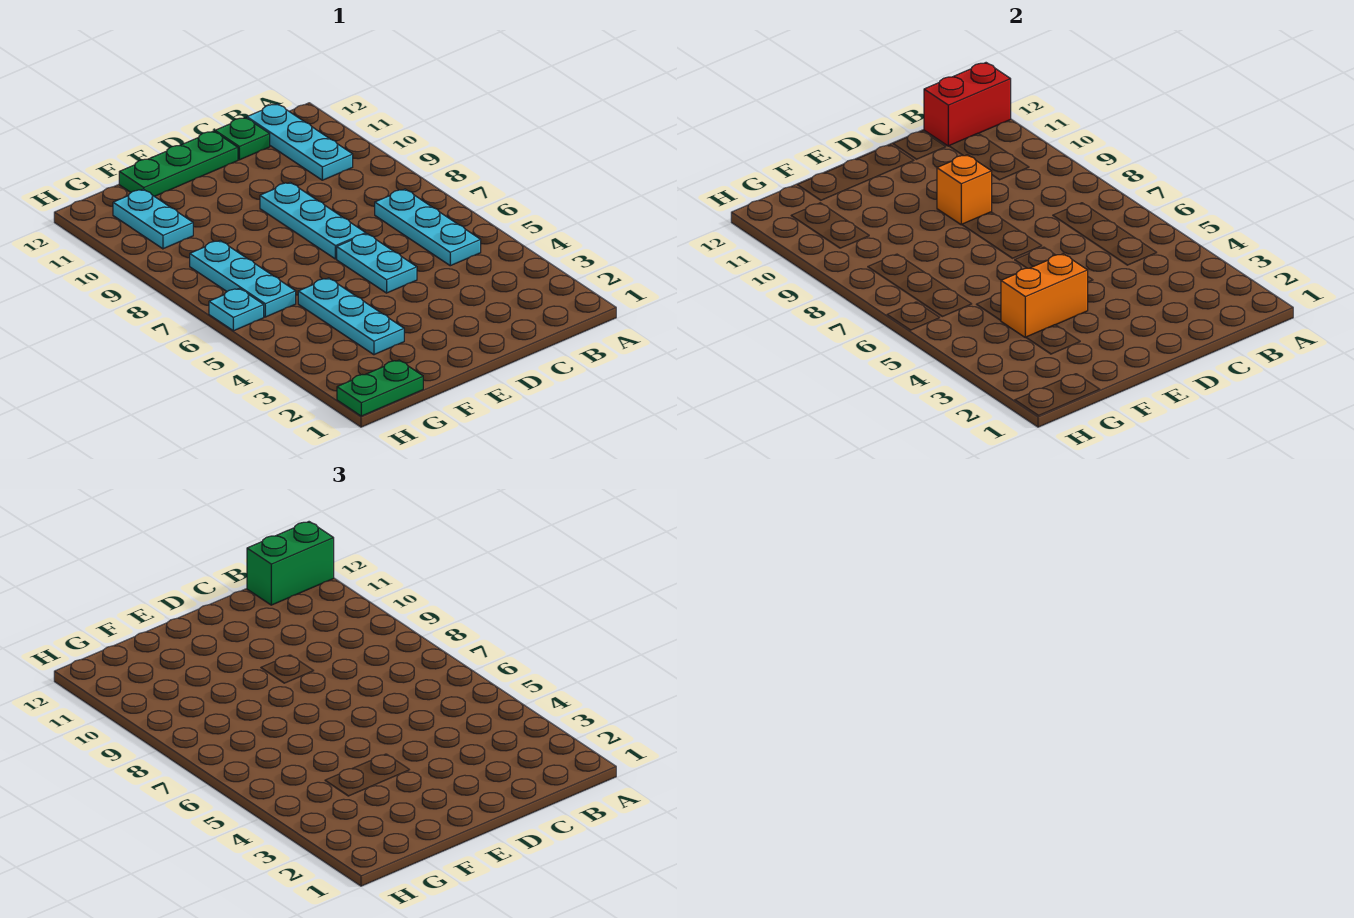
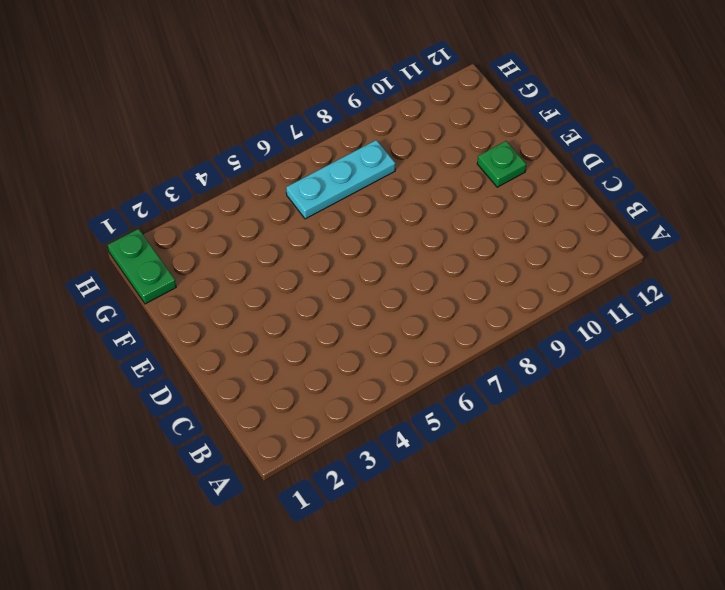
green 1x1 plate [477,141,526,187] -> green 1x1 plate moved to [215,117,270,160]
none -> cyan 1x3 plate [375,189,481,266]
none -> cyan 1x3 plate [247,104,353,180]
none -> cyan 1x2 plate [337,234,417,293]

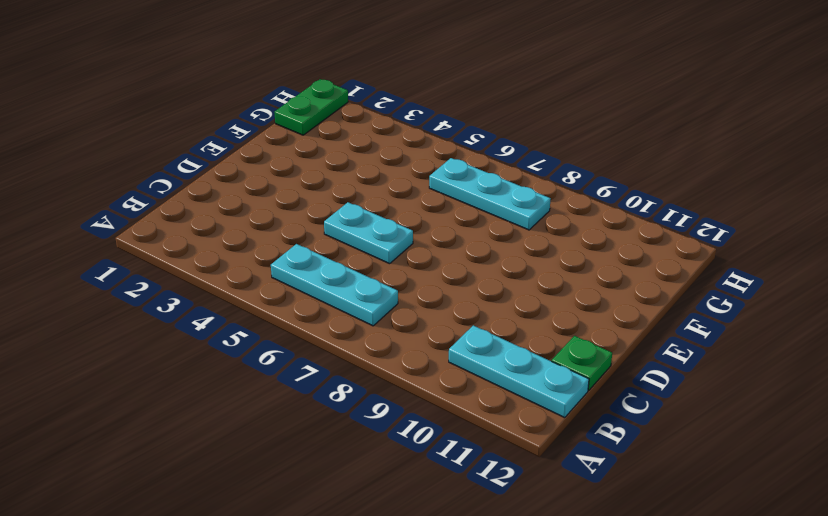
none -> cyan 1x3 plate [260,182,366,259]
none -> green 1x3 plate [119,131,238,196]
none -> cyan 1x3 plate [298,278,404,355]

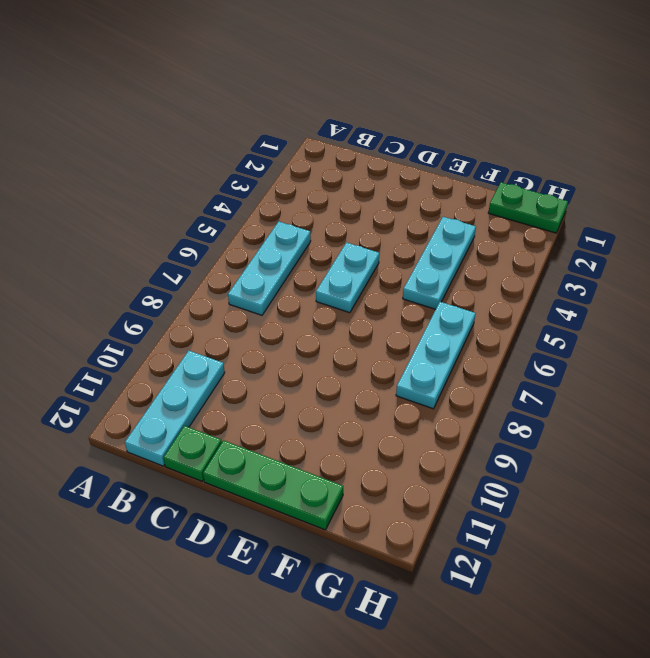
none -> cyan 1x3 plate [260,182,366,259]
none -> cyan 1x2 plate [113,189,193,249]
none -> cyan 1x1 plate [209,288,264,331]

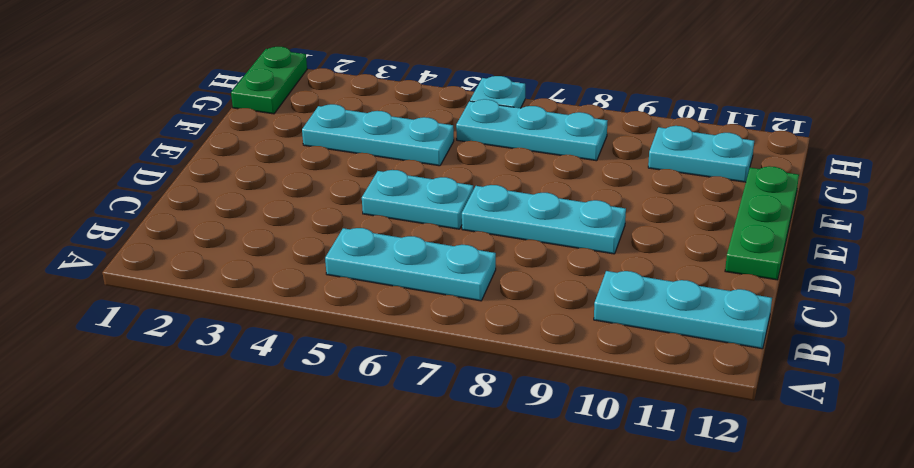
none -> green 1x1 plate [215,117,270,160]
none -> red 1x2 brick [924,63,1011,146]
none -> orange 1x1 brick [937,155,992,225]

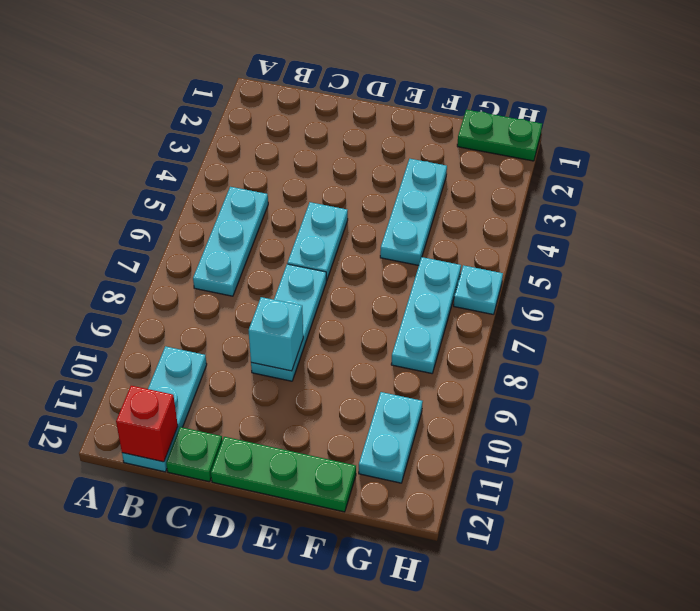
red 1x1 brick [116,386,178,462] -> red 1x2 brick [924,63,1011,146]
cyan 1x1 brick [249,297,303,371] -> orange 1x1 brick [937,155,992,225]
none -> orange 1x2 brick [1001,254,1088,337]
none -> green 1x2 brick [247,522,334,605]

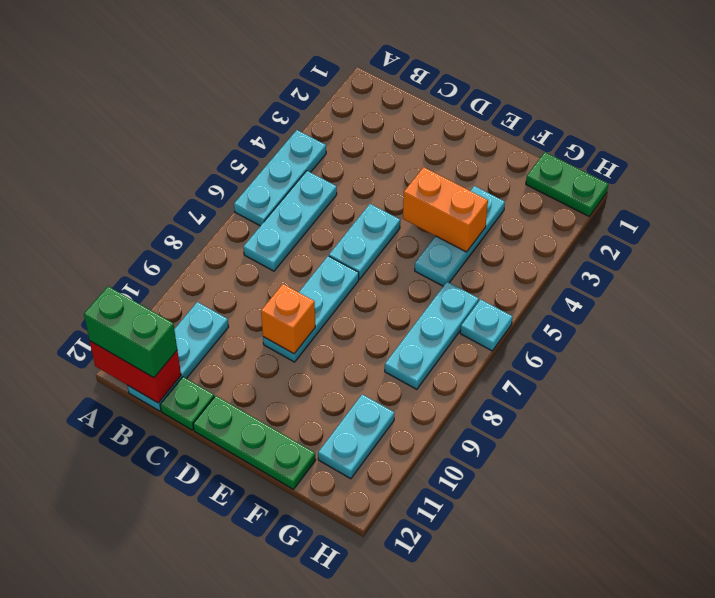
cyan 1x3 plate [234,130,326,226] -> none

